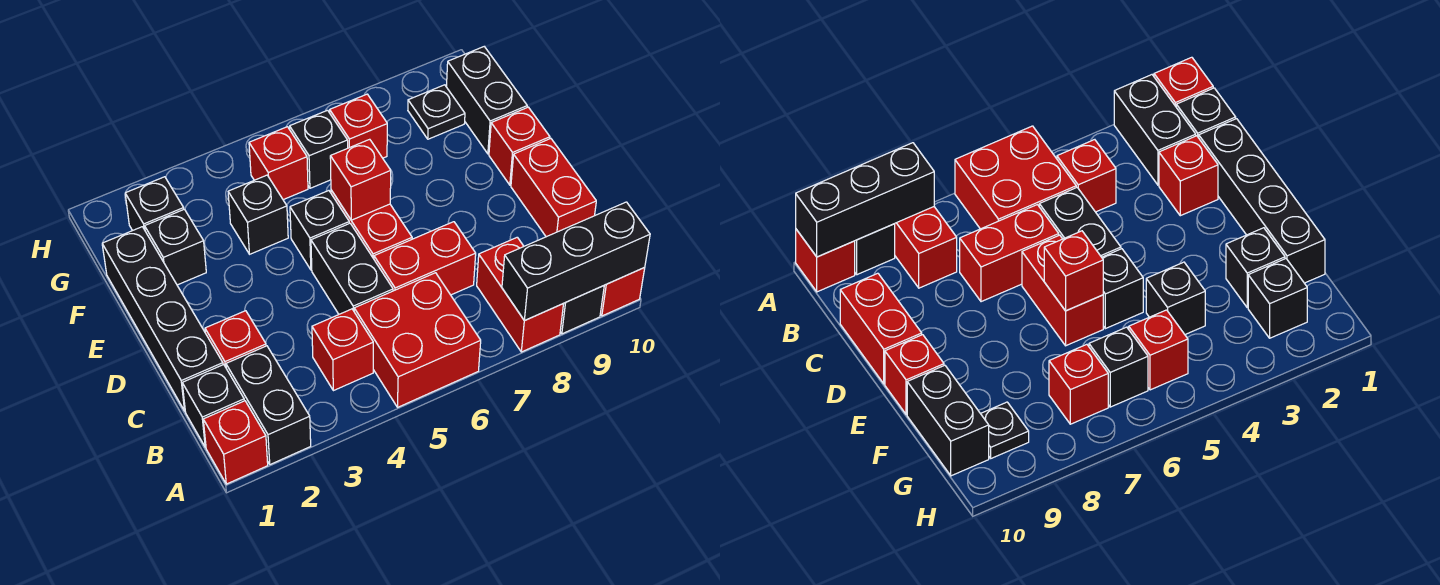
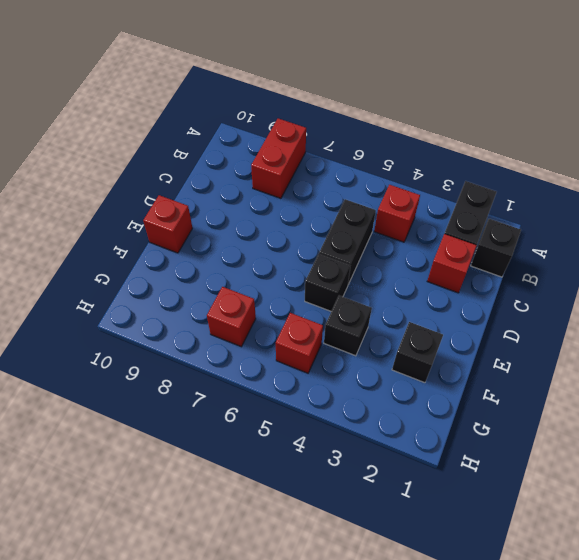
none -> red 1x1 brick [203,401,268,484]
none -> red 2x2 brick [354,273,481,407]
none -> black 1x1 brick [560,286,604,334]

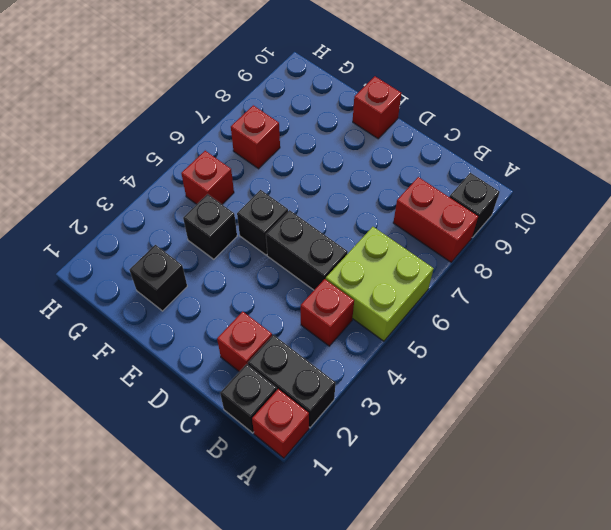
lime 2x2 brick [326,227,434,341] -> red 2x2 brick [354,273,481,407]
none -> red 1x1 brick [600,268,645,316]
none -> black 1x4 brick [102,227,223,411]
none -> red 1x2 brick [374,222,476,295]

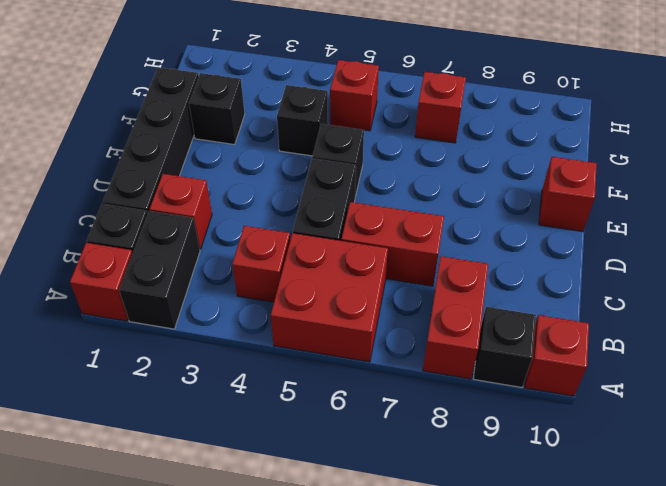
none -> red 1x2 brick [511,139,596,237]
none -> red 1x2 brick [331,190,412,259]
none -> black 1x2 brick [446,47,527,154]

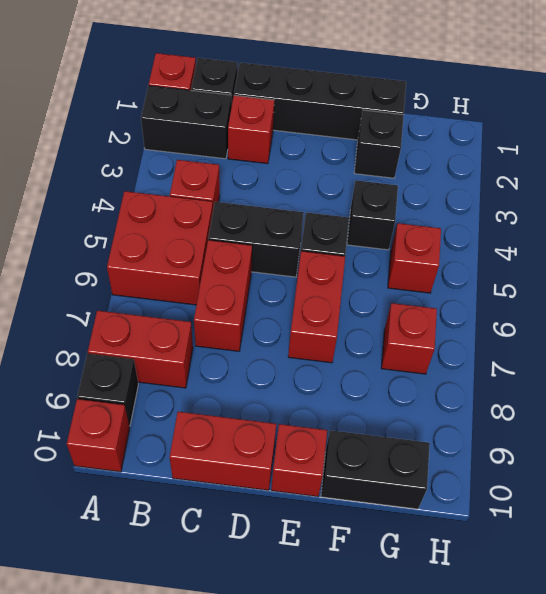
red 1x2 brick [288,251,345,363] -> red 1x2 brick turned to [331,190,412,259]
none -> black 1x1 brick [125,177,184,231]
none -> black 1x1 brick [290,110,348,188]
none -> black 1x1 plate [408,85,465,139]

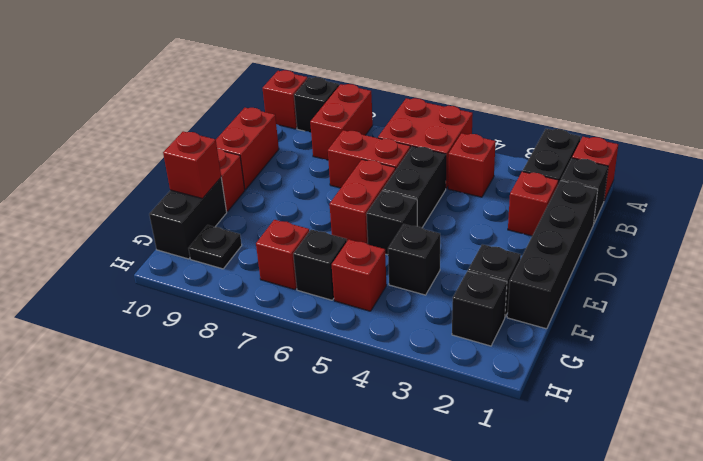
red 1x1 brick [163,131,221,199] -> red 1x1 brick moved to [330,139,391,220]
none -> black 1x3 brick [502,202,650,321]

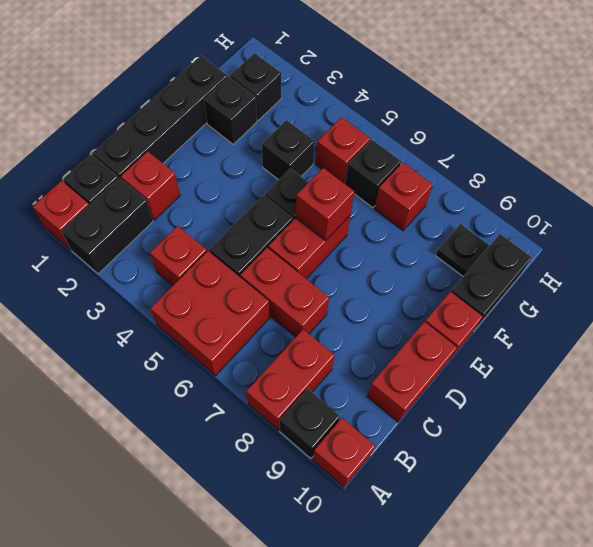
none -> black 1x3 brick [502,202,650,321]

